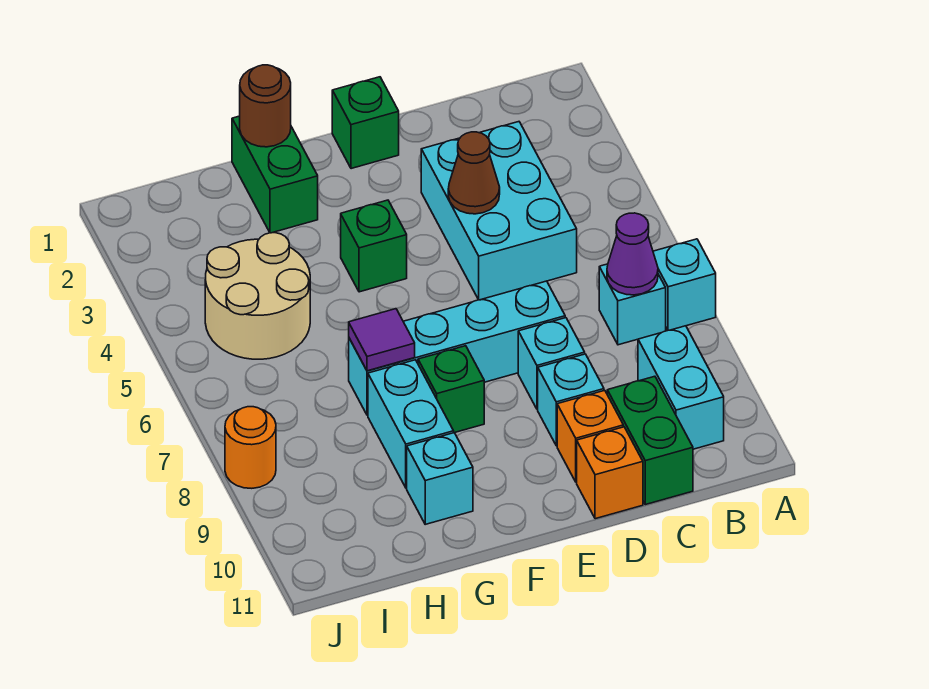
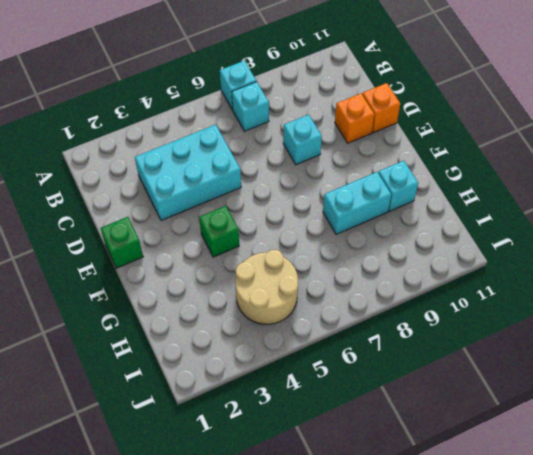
none -> cyan 1x2 brick [638,326,724,449]
none -> green 1x2 brick [607,376,693,505]
none -> cyan 1x4 brick [349,281,565,415]

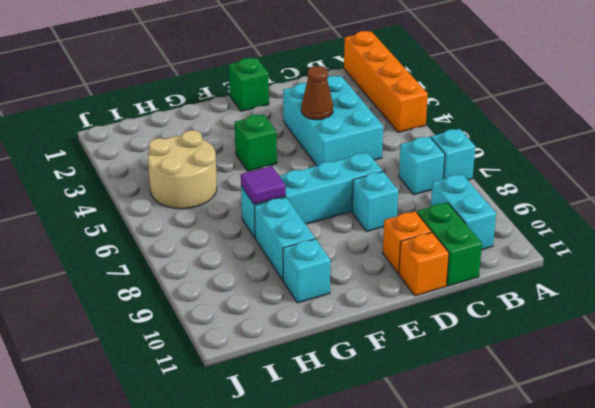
orange 1x4 brick [344,31,428,132] -> none
none -> cyan 1x1 brick [538,354,604,446]
none -> green 1x1 brick [418,346,484,433]
none -> green 1x2 brick [232,116,318,233]

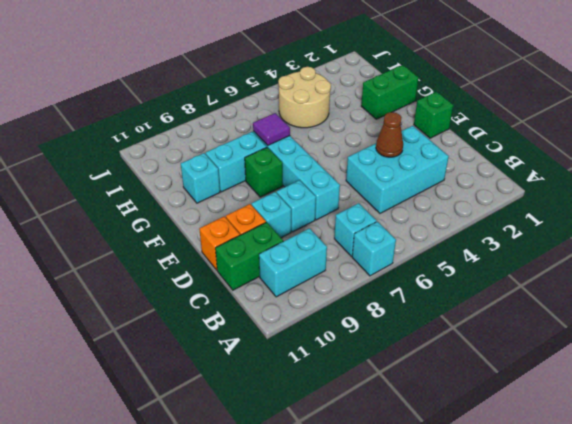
none -> green 1x1 brick [341,200,407,292]
none -> orange 1x1 round brick [225,407,276,488]
none -> purple 1x1 cone [607,213,658,295]

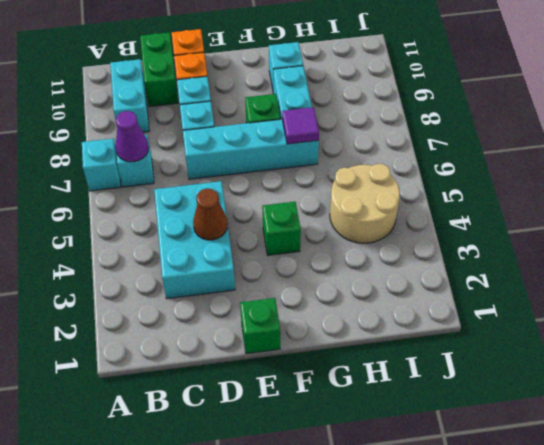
none -> green 1x2 brick [232,116,318,233]
none -> orange 1x1 round brick [225,407,276,488]
none -> brown 1x1 round brick [240,65,291,147]

